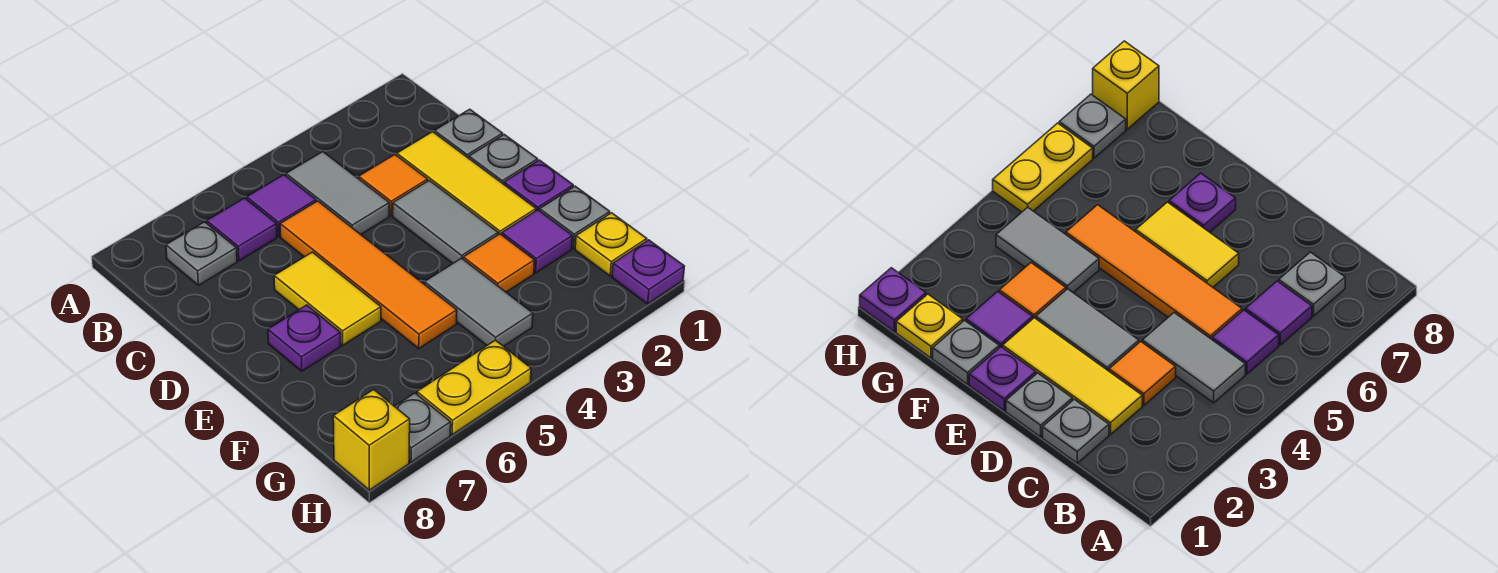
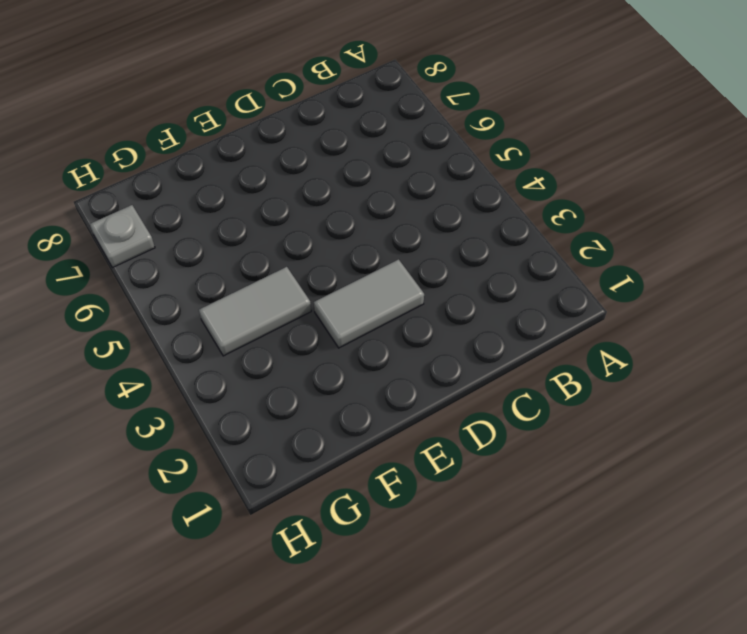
none -> grey 1x2 tile [286,152,389,234]
none -> purple 1x1 tile [247,175,316,237]
none -> purple 1x1 tile [207,198,277,261]

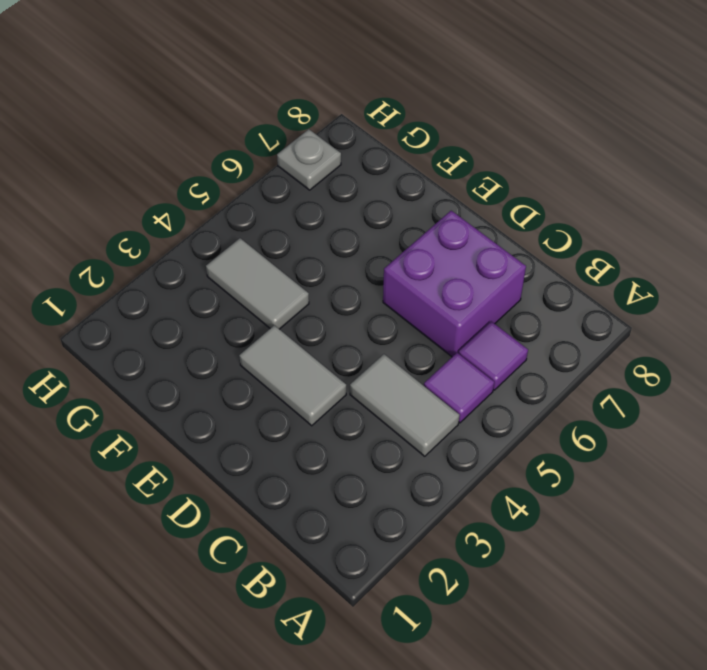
purple 2x2 brick [383,211,526,357] -> yellow 1x2 tile [274,252,381,345]
none -> grey 1x1 plate [166,222,237,285]
none -> grey 1x1 plate [434,109,503,158]
none -> yellow 1x3 tile [397,132,536,235]

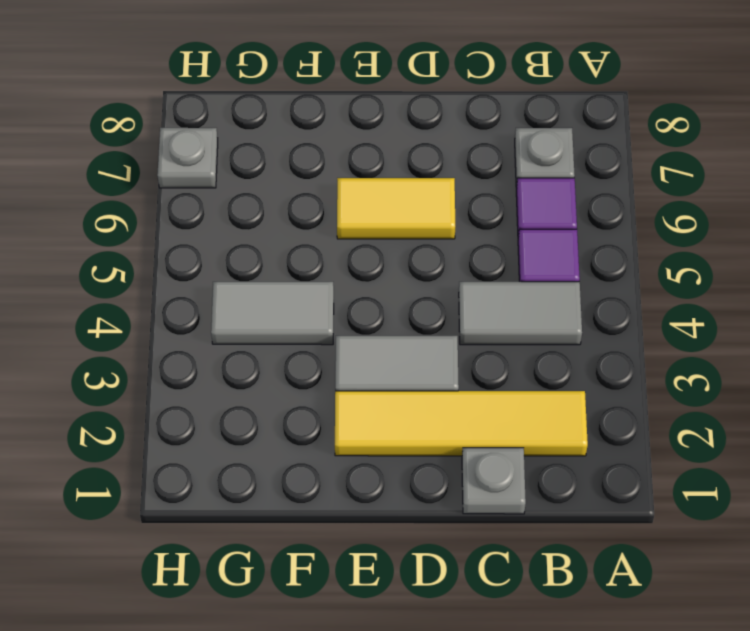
yellow 1x4 tile [335,391,588,456] -> yellow 1x3 tile [397,132,536,235]
none -> orange 1x1 tile [359,155,428,216]
none -> orange 1x4 tile [280,201,457,348]
none -> grey 1x1 plate [469,135,538,184]

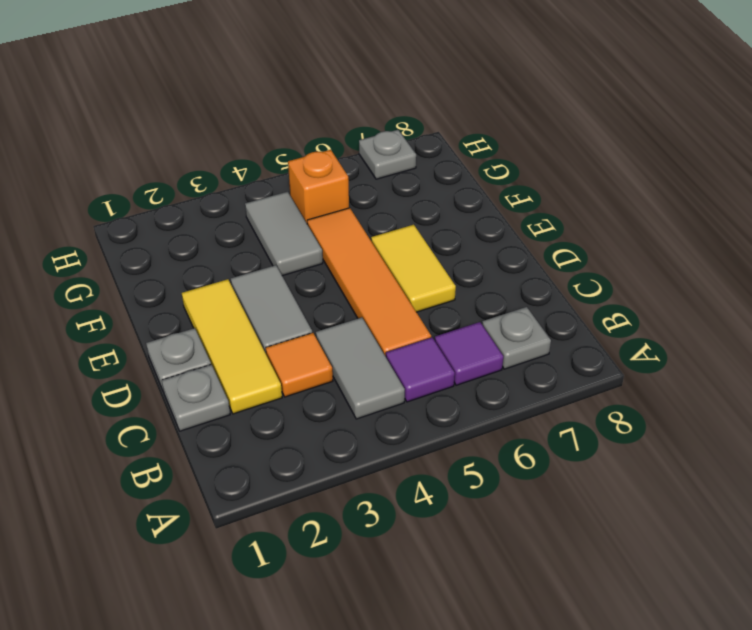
orange 1x1 brick [288,150,349,223] -> none
none -> purple 1x1 plate [504,160,573,211]
none -> purple 1x1 plate [268,305,341,371]
none -> grey 1x1 plate [540,186,610,249]

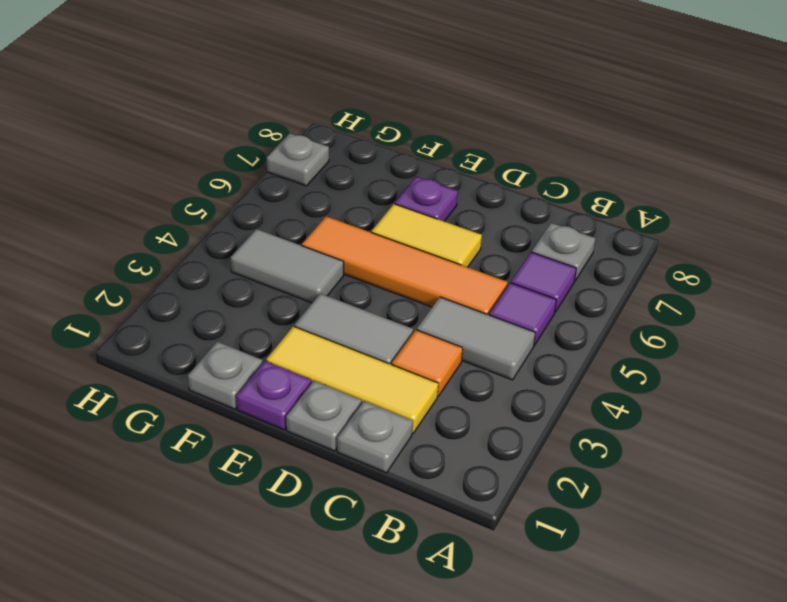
none -> purple 1x1 tile [502,210,572,273]
none -> orange 1x1 tile [463,234,535,292]
none -> yellow 1x1 plate [575,213,647,276]

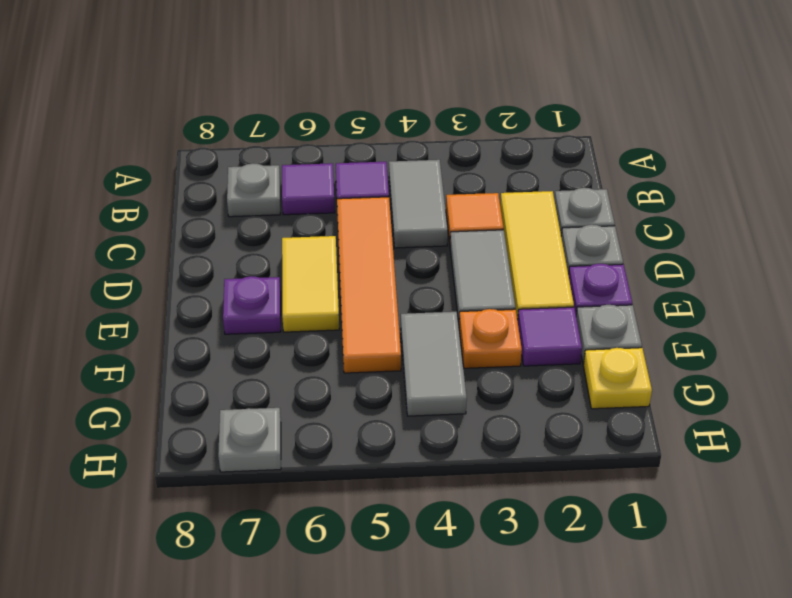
orange 1x1 plate [459,309,522,368] -> orange 1x1 tile [463,234,535,292]
none -> purple 1x1 plate [612,240,685,304]
none -> yellow 1x2 plate [417,340,531,435]
none -> yellow 1x1 brick [333,390,410,490]

